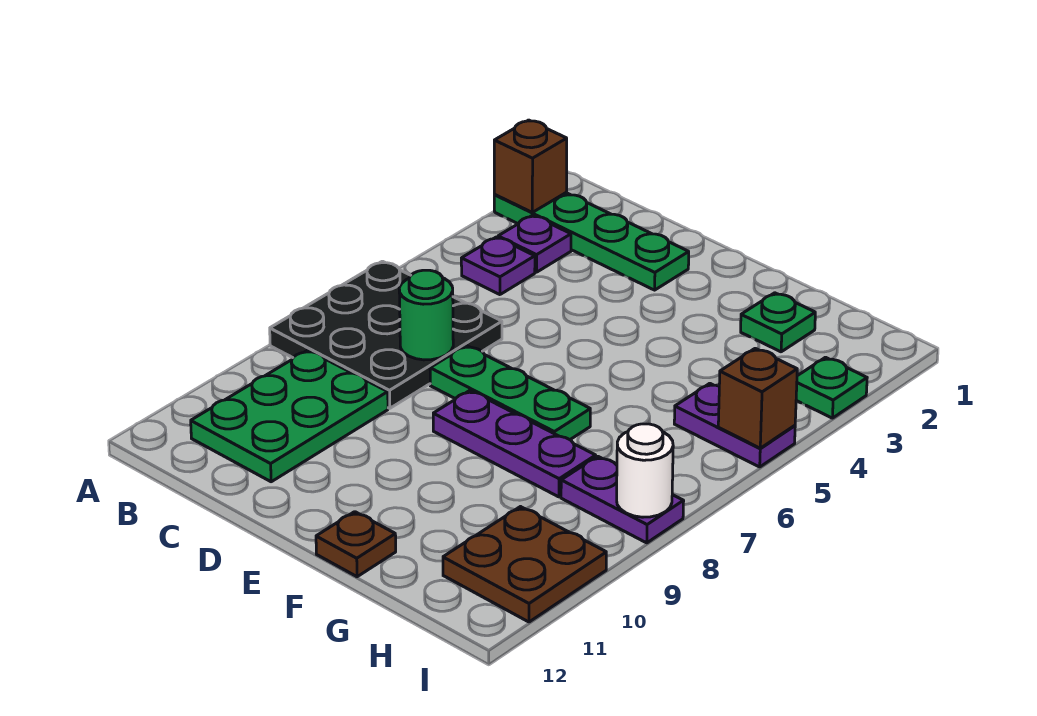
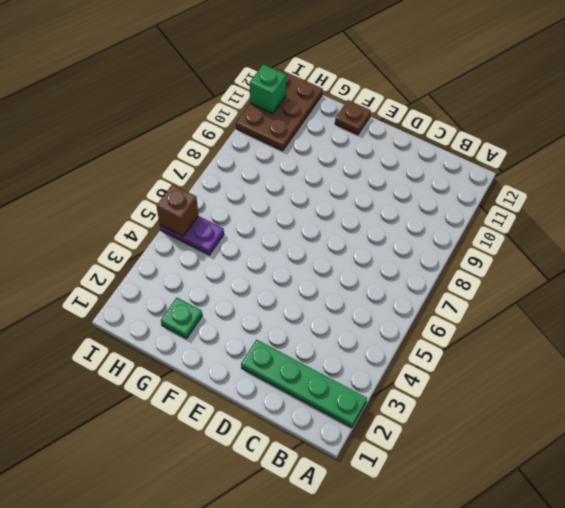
brown 2x3 plate [236,68,323,151] -> brown 2x2 plate [443,507,606,622]
green 1x1 brick [250,64,286,114] -> none
none -> black 3x3 plate [270,261,502,408]
none -> purple 1x1 plate [498,215,571,272]
none -> purple 1x1 plate [461,237,535,295]

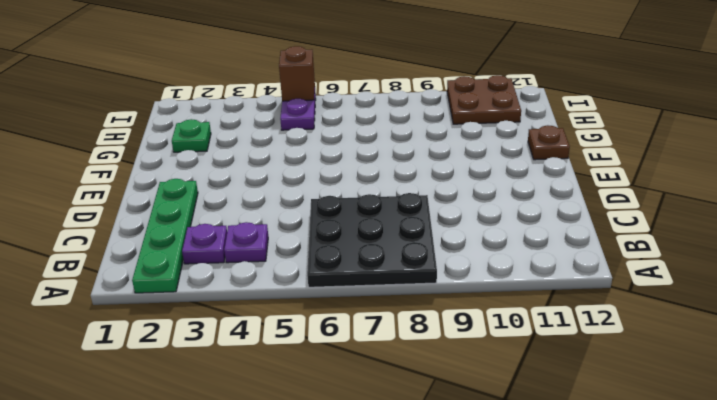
none -> green 2x3 plate [191,350,388,482]
none -> green 1x3 plate [430,346,590,440]
none -> purple 1x3 plate [433,391,596,497]

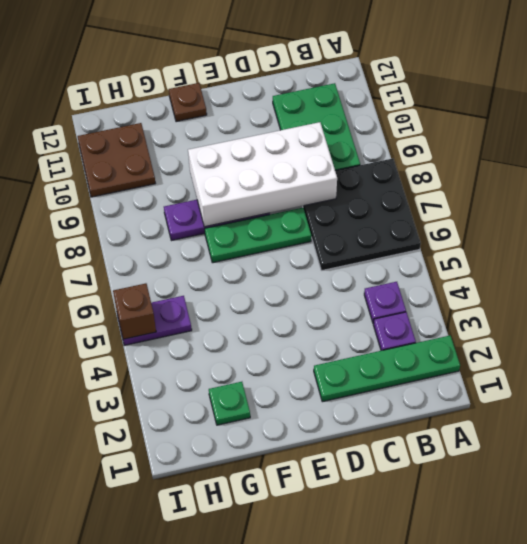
white 2x4 brick [188,122,337,227] -> none
none -> purple 1x2 plate [561,456,684,543]
none -> green 1x1 plate [796,357,867,418]
none -> brown 1x1 brick [494,120,567,212]

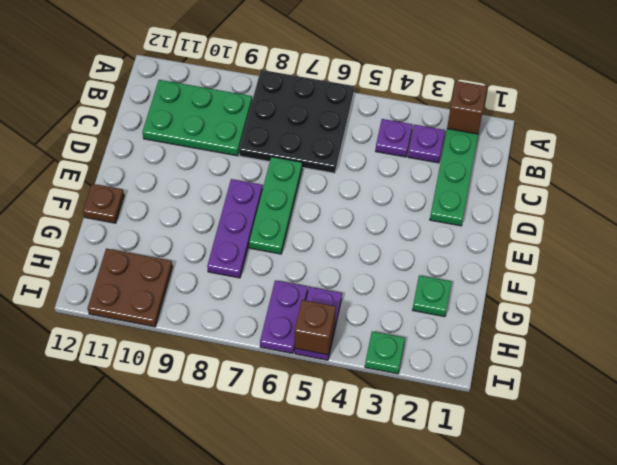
purple 1x2 plate [260,280,308,353] -> purple 1x2 plate moved to [561,456,684,543]
none -> green 1x1 round brick [399,270,453,360]
none -> white 1x1 round brick [617,424,673,517]

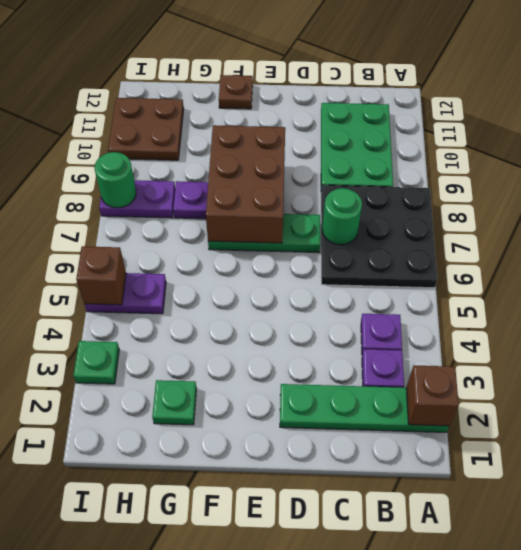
brown 2x3 brick [206,125,285,243] -> none
green 1x1 round brick [95,152,136,208] -> white 1x1 round brick [617,424,673,517]

